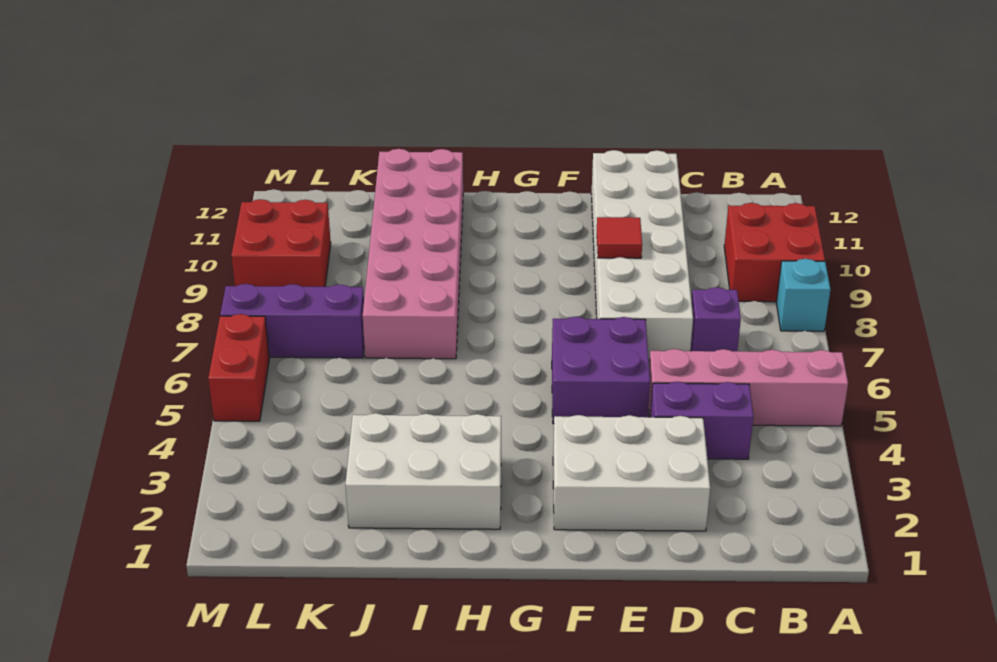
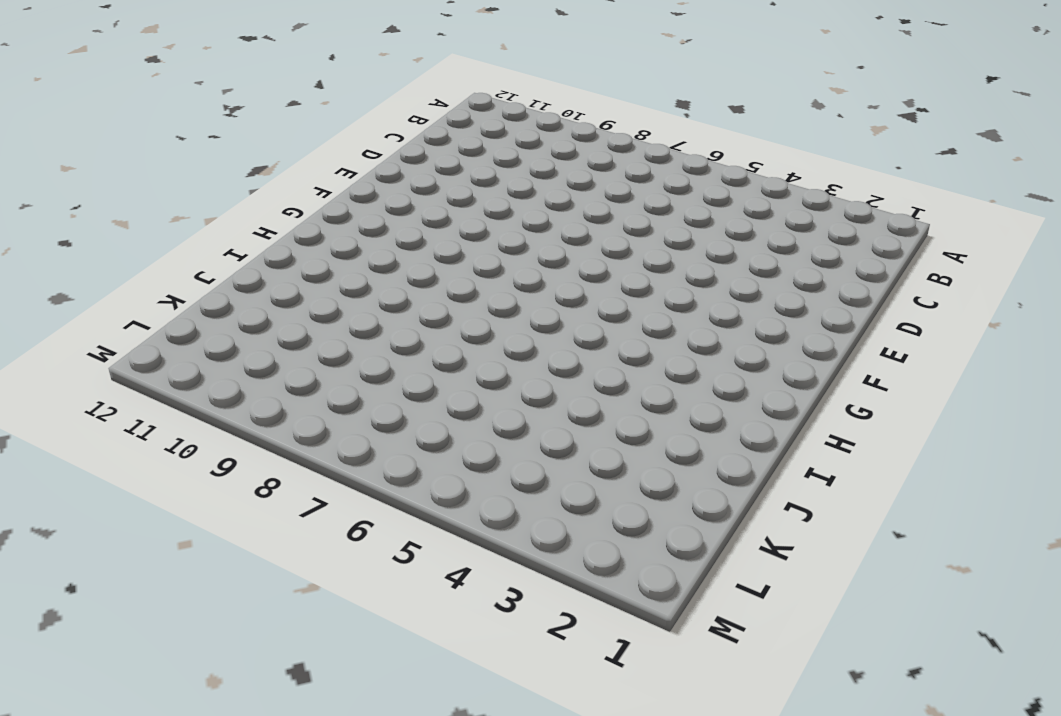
none -> pink 1x4 brick [648,349,848,426]
none -> cyan 1x1 brick [776,259,830,331]
none -> red 2x2 brick [724,203,825,302]

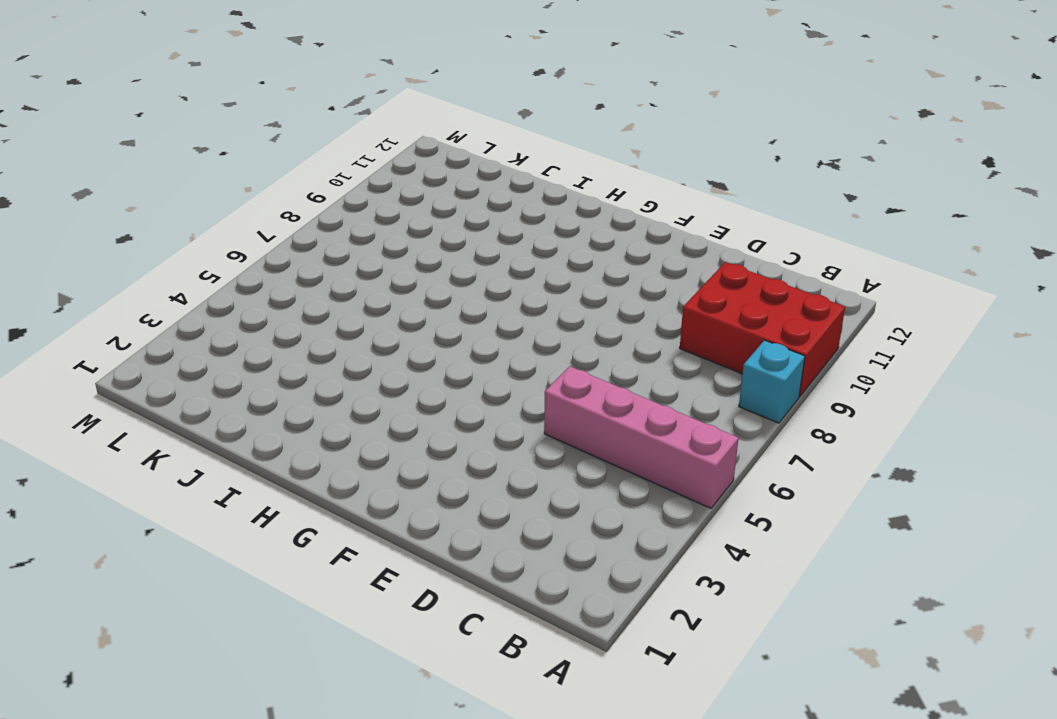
red 2x3 brick [680,262,845,397] -> red 2x2 brick [724,203,825,302]
none -> purple 1x2 brick [650,382,754,459]
none -> purple 1x1 brick [691,287,741,351]
none -> white 2x3 brick [553,415,710,531]

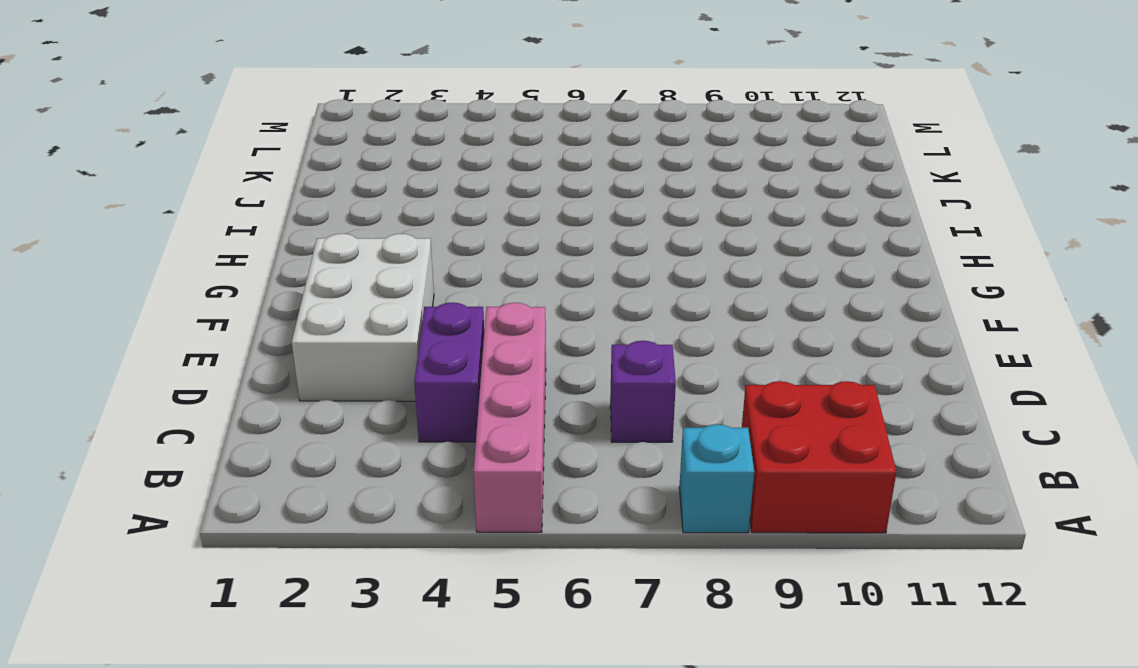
none -> white 2x6 brick [591,150,693,360]
none -> purple 2x2 brick [552,317,650,424]
none -> white 2x3 brick [346,413,501,529]

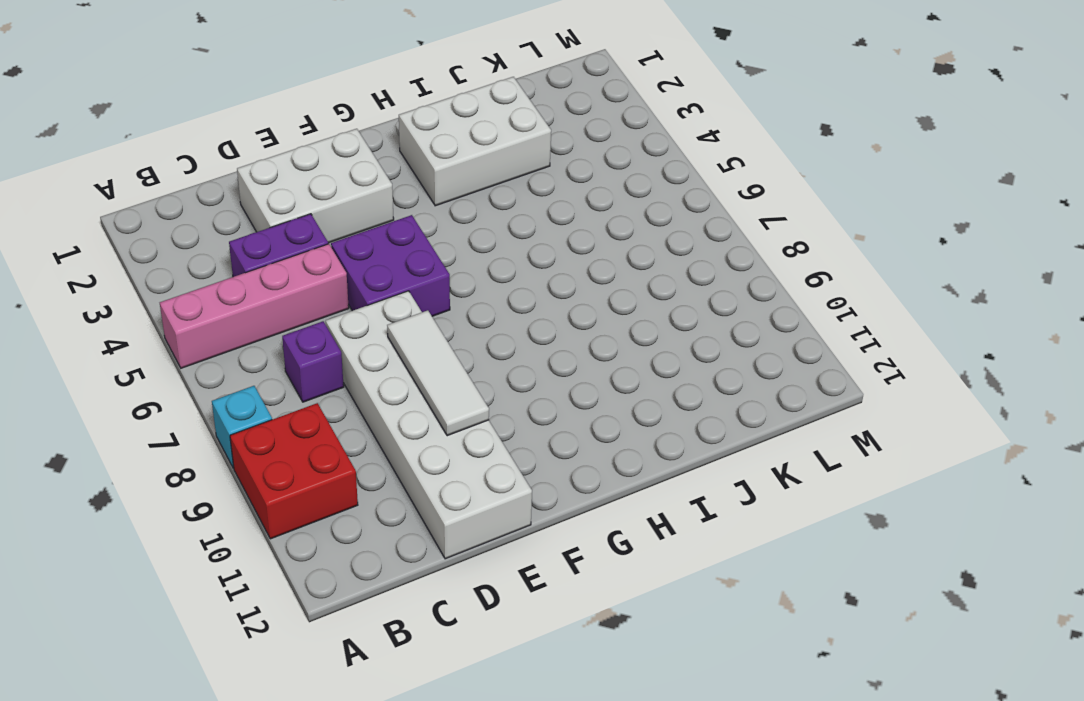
white 1x3 tile [387,310,489,436] -> red 1x1 tile [597,217,642,258]
none -> pink 2x6 brick [363,149,463,359]
none -> purple 1x3 brick [220,284,364,358]
none -> red 2x2 brick [231,199,331,287]

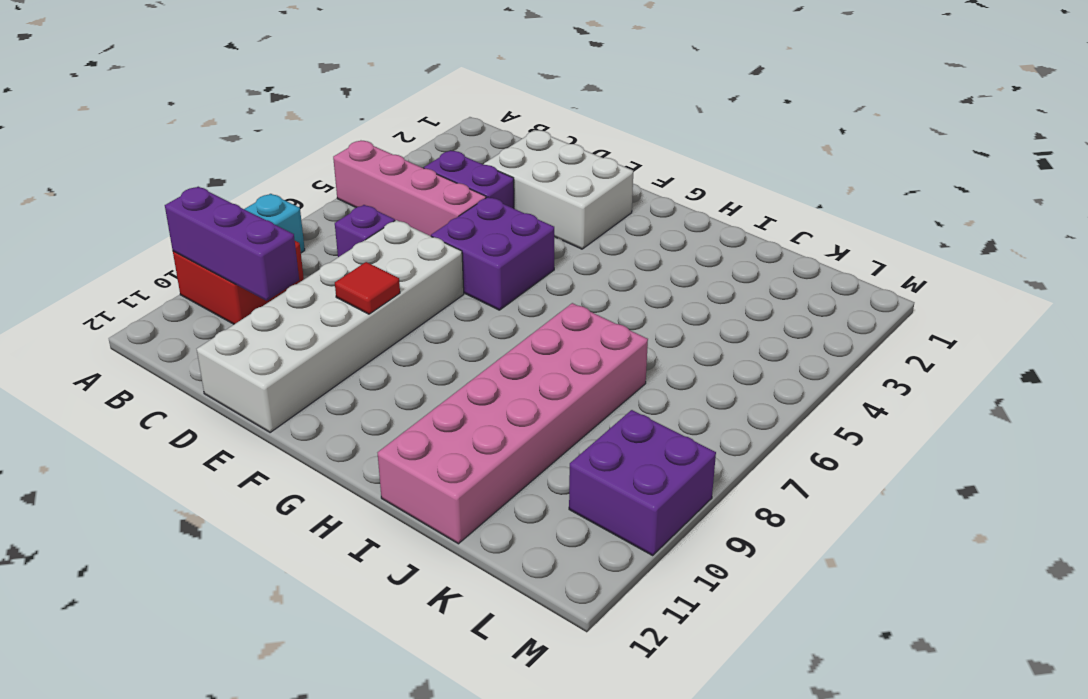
purple 1x3 brick [165,187,299,301] -> purple 1x3 brick moved to [220,284,364,358]
purple 2x2 brick [569,410,716,555] -> red 2x2 brick [231,199,331,287]
none -> white 2x3 brick [346,413,501,529]
none -> red 1x2 brick [208,314,270,421]

